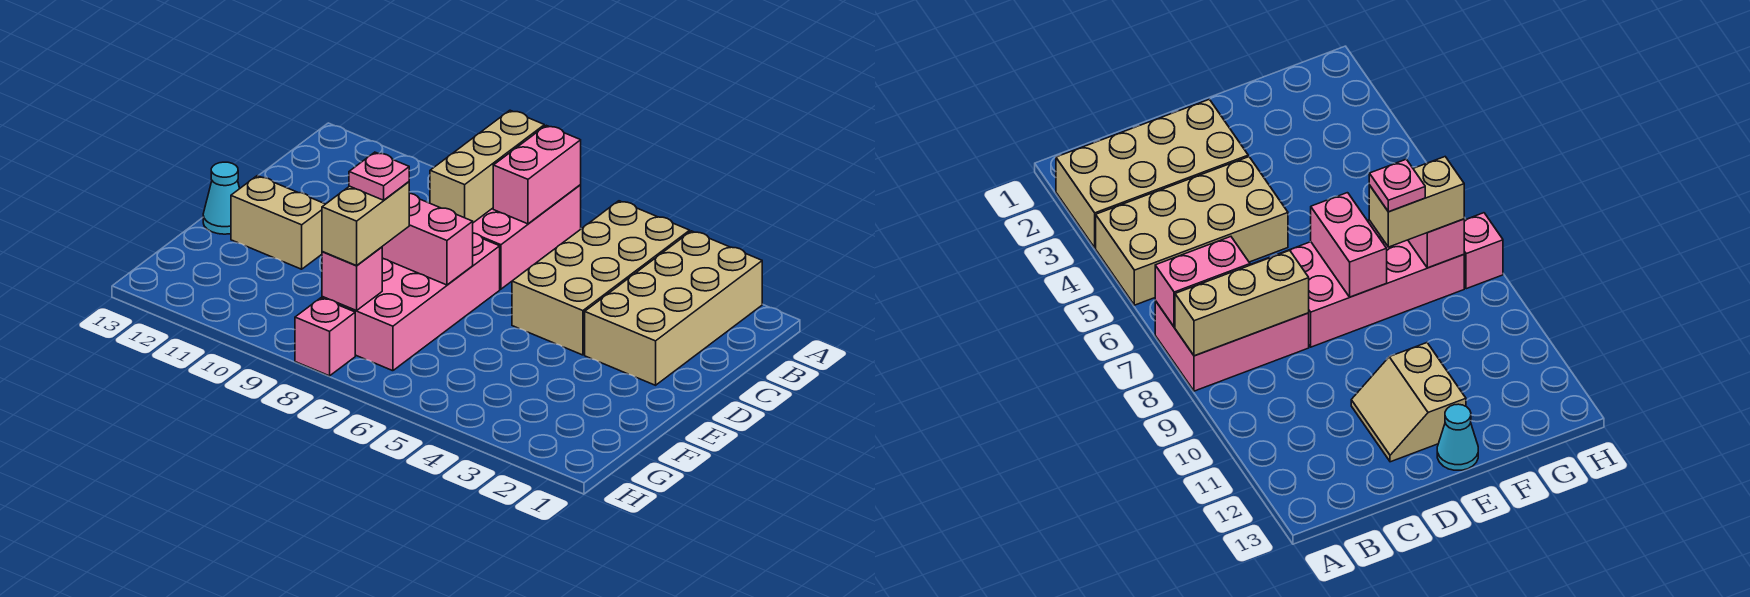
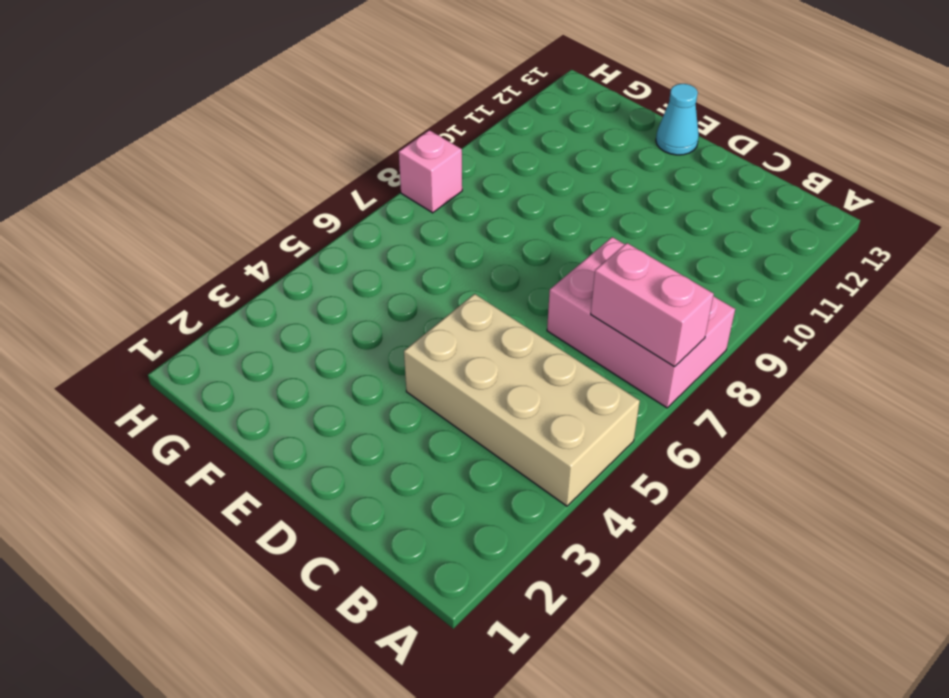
none -> tan 2x4 brick [585,231,762,385]
none -> pink 2x4 brick [322,233,500,371]
none -> tan 2x2 slope [231,176,325,269]

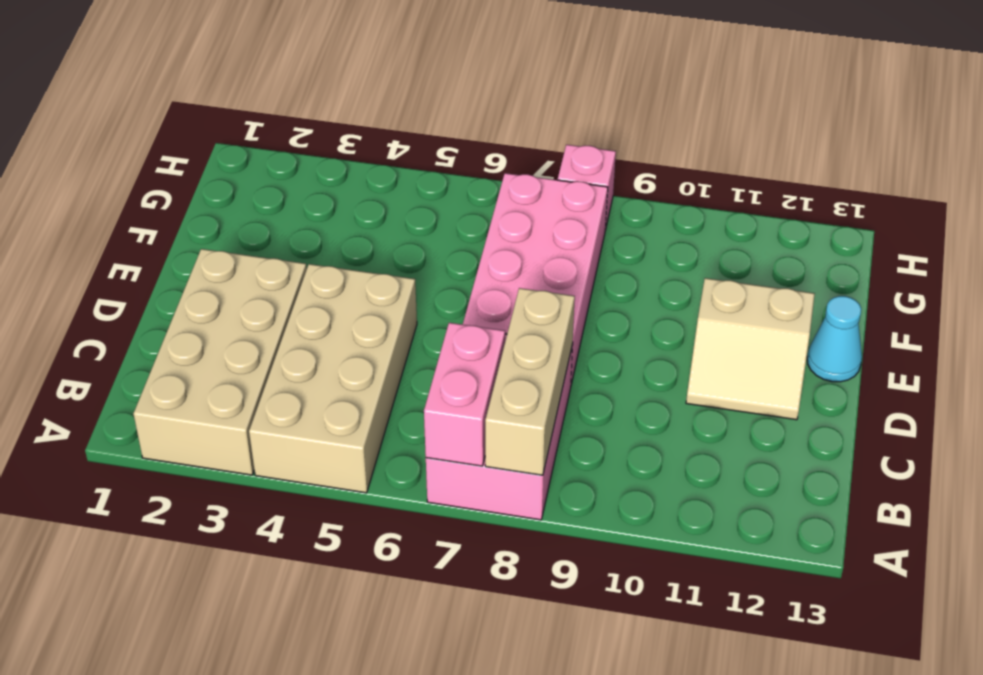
none -> pink 1x2 brick [382,193,473,285]
none -> pink 1x1 brick [322,247,383,311]
none -> tan 1x2 brick [322,182,409,266]

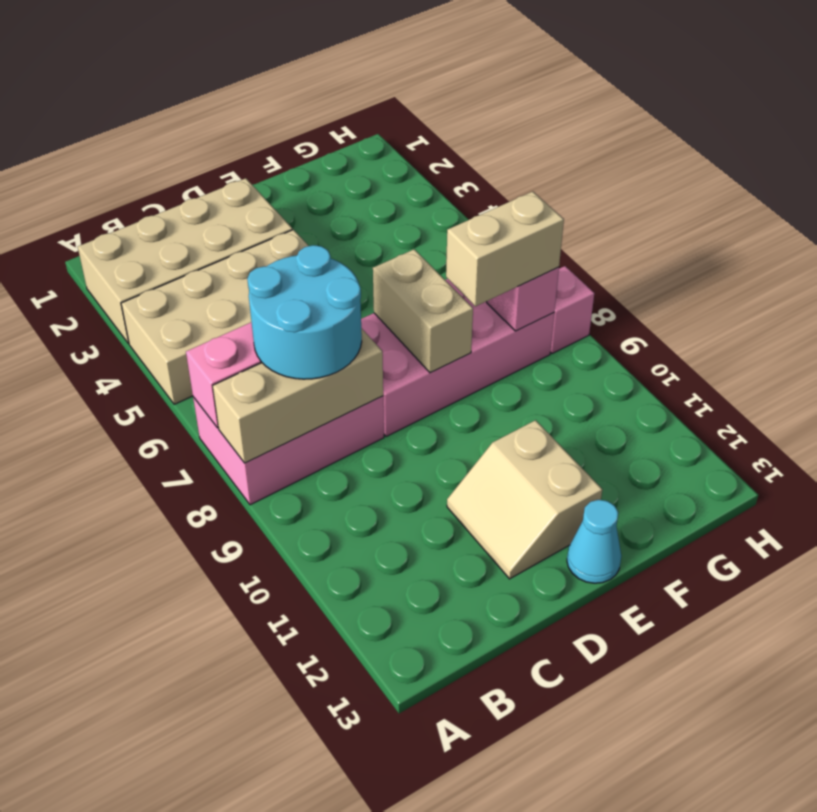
cyan 2x2 round brick [247,245,362,379] -> none
tan 1x2 brick [373,249,473,373] -> pink 1x2 brick [382,193,473,285]
none -> pink 1x1 plate [349,152,409,200]

